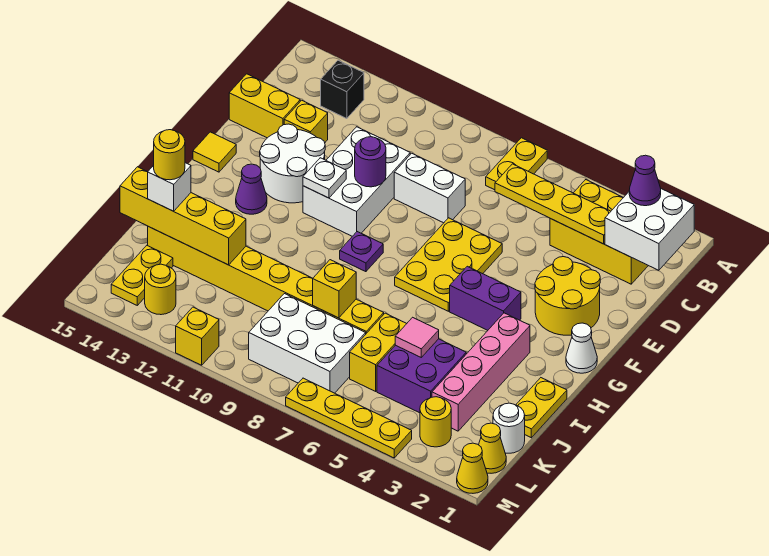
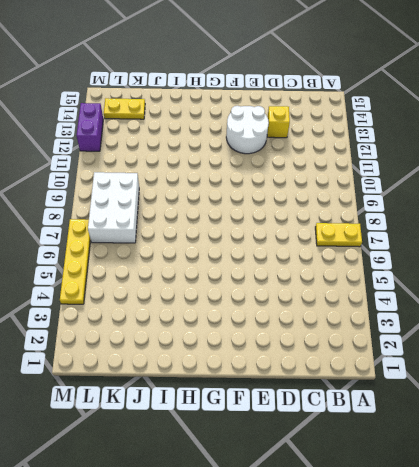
purple 1x2 brick [77,103,103,151] -> purple 1x2 brick moved to [450,266,521,330]
none -> yellow 2x3 brick [550,180,648,284]
none -> black 1x1 brick [321,60,364,119]
none -> white 1x2 brick [394,153,465,223]
none -> white 2x3 brick [303,127,410,236]

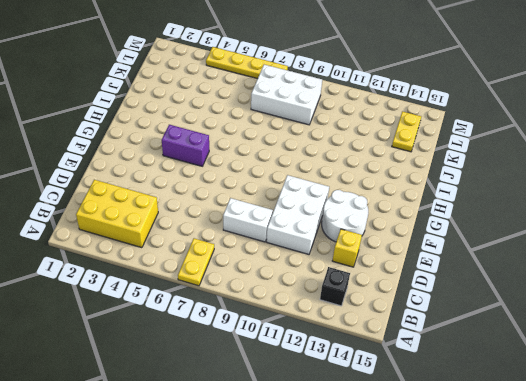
none -> yellow 1x2 brick [229,74,300,138]
none -> yellow 2x2 round brick [535,257,600,335]
none -> yellow 2x3 plate [395,218,502,311]
none -> yellow 1x1 tile [193,132,236,172]

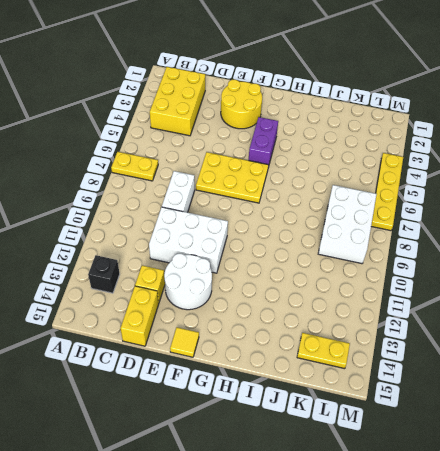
none -> white 1x1 cone [566,323,597,373]
none -> purple 1x1 plate [340,232,383,272]
none -> purple 1x1 cone [236,164,267,214]
none -> pink 1x4 brick [432,313,530,431]

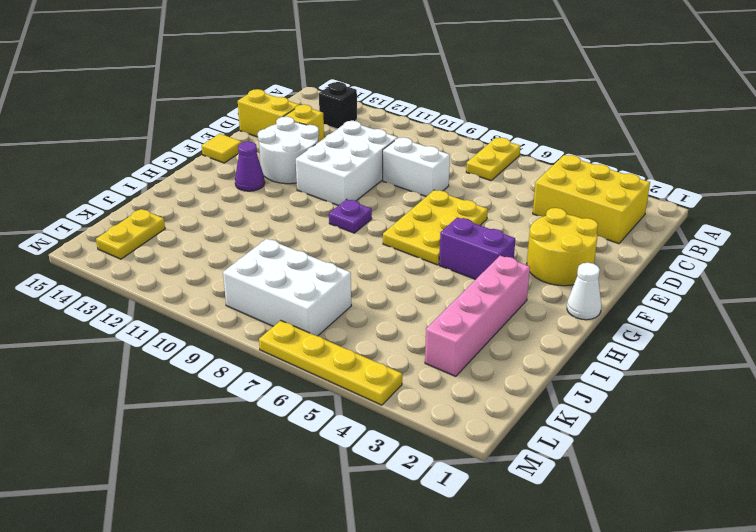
none -> yellow 1x2 plate [516,378,567,438]
none -> purple 2x2 brick [377,339,466,413]
none -> yellow 1x2 brick [350,313,407,391]
none -> yellow 1x8 brick [148,227,384,333]

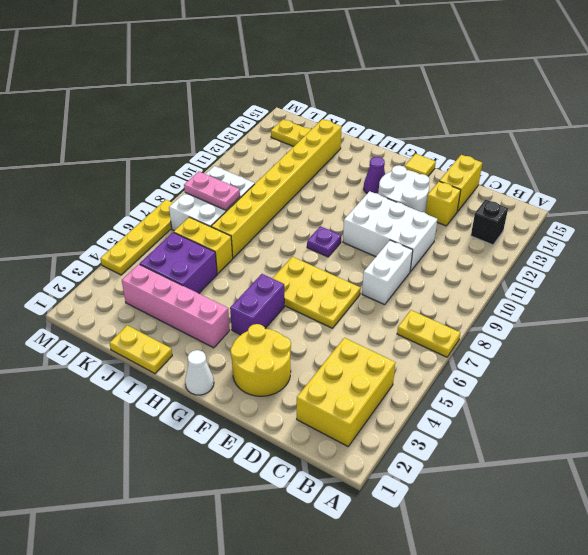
pink 1x2 plate [184,172,240,210] -> none
none -> white 1x1 round brick [493,403,525,453]
none -> yellow 1x1 cone [479,423,506,473]
none -> yellow 1x1 round brick [420,397,451,447]
none -> yellow 1x1 round brick [145,264,176,315]

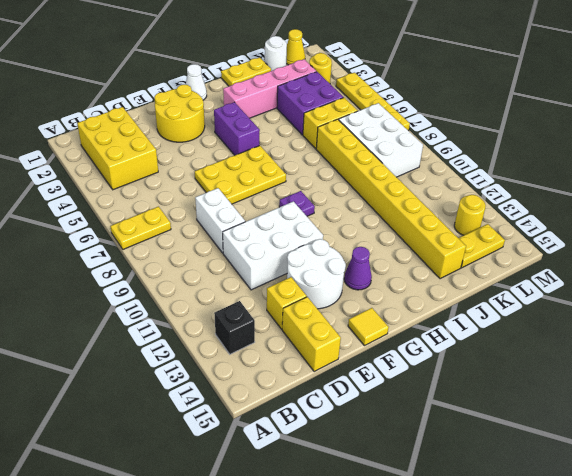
none -> yellow 1x1 cone [457,443,488,493]
none -> yellow 1x1 brick [176,307,219,365]
none -> white 2x2 brick [605,189,694,270]
none -> yellow 1x4 plate [495,164,611,244]

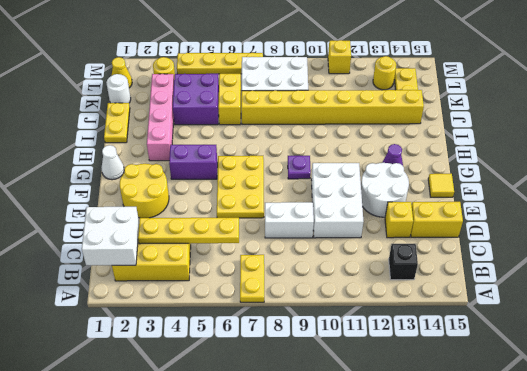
none -> yellow 1x1 cone [457,443,488,493]
none -> purple 1x1 round brick [355,137,386,187]
none -> white 1x1 plate [303,158,346,198]
none -> pink 1x1 tile [395,317,439,357]

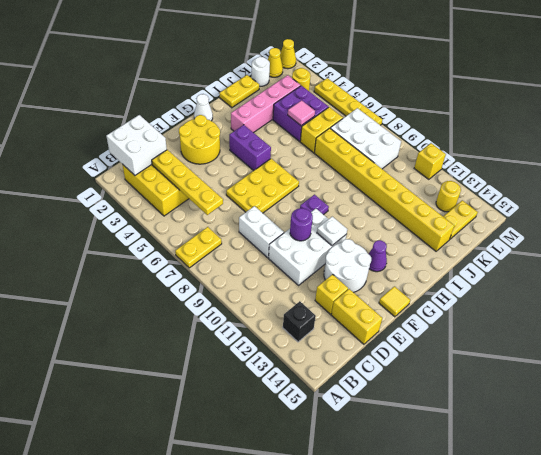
none -> yellow 1x1 brick [313,260,356,318]
none -> yellow 1x4 brick [120,167,246,265]
none -> purple 1x1 cone [629,155,661,206]
none -> white 1x1 brick [148,163,191,211]

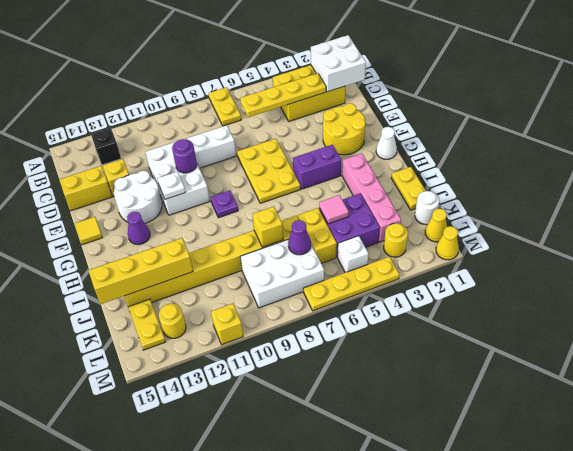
purple 1x1 cone [288,220,311,255] -> purple 1x1 cone moved to [629,155,661,206]
white 1x1 brick [337,236,368,273] -> white 1x1 brick moved to [148,163,191,211]
none -> yellow 1x1 round brick [154,130,185,180]

